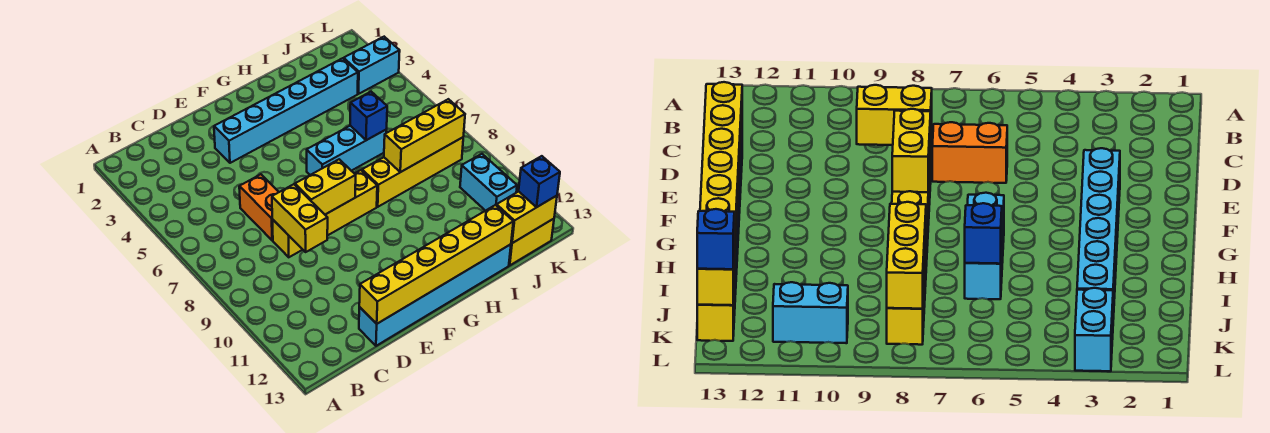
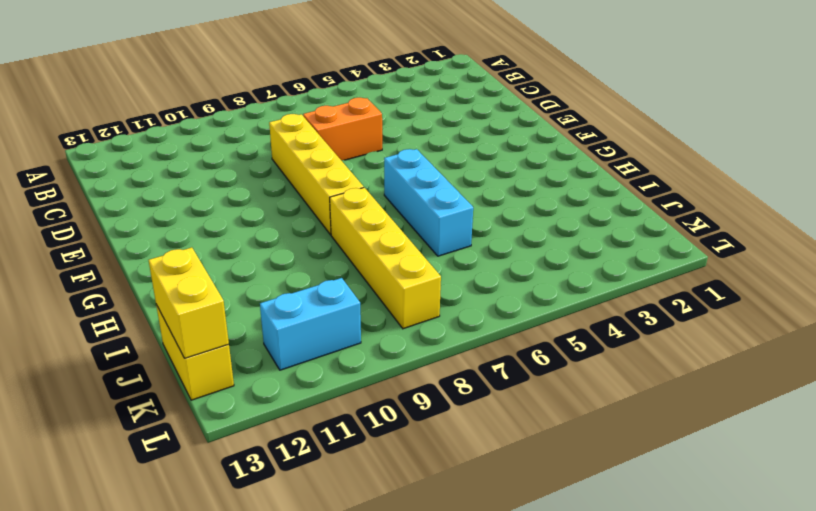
none -> cyan 1x6 brick [359,244,511,346]
none -> cyan 1x6 brick [214,58,358,163]
none -> cyan 1x2 brick [344,37,400,94]

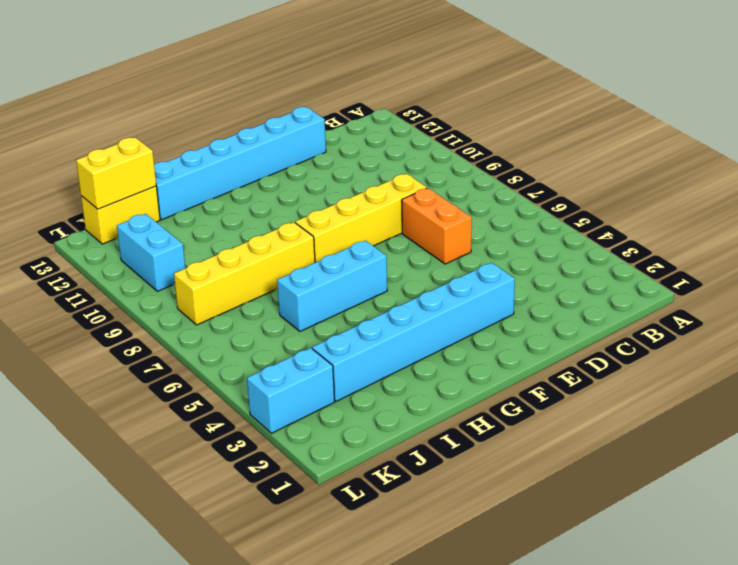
none -> yellow 1x2 brick [272,184,328,252]
none -> yellow 1x6 brick [359,205,513,324]
none -> yellow 1x2 brick [295,159,356,214]

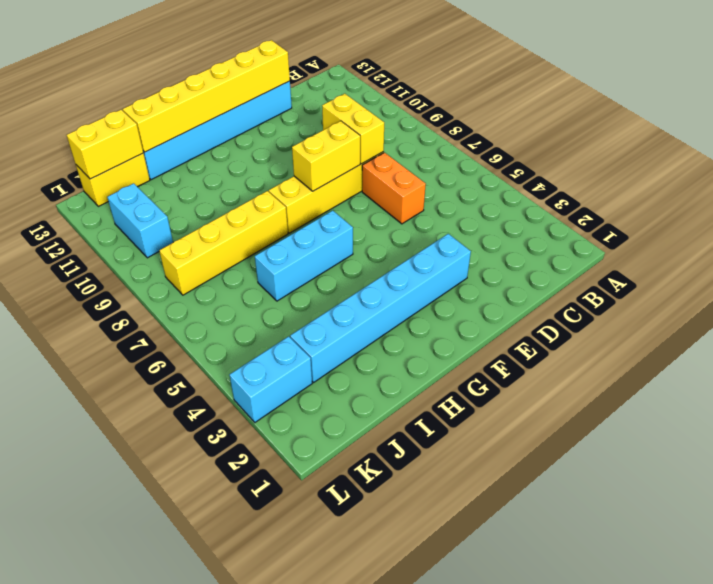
none -> blue 1x1 brick [350,92,387,140]
none -> yellow 1x3 brick [384,99,465,172]
none -> blue 1x1 brick [519,156,560,207]

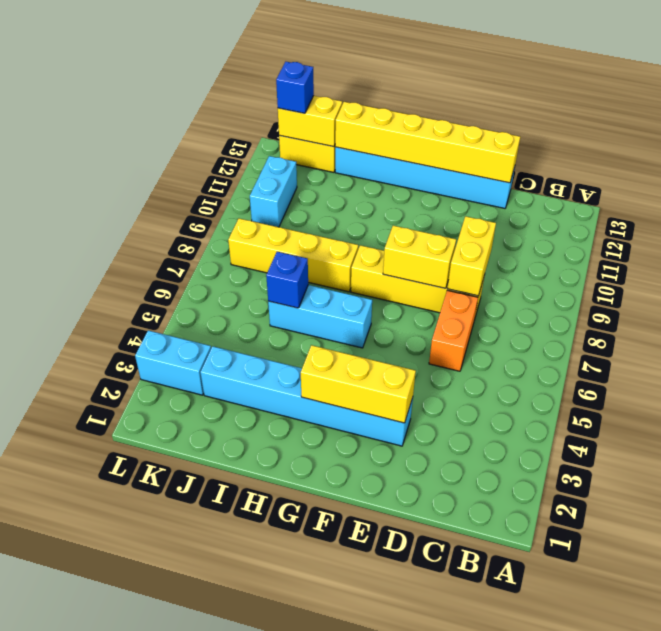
yellow 1x3 brick [301,345,416,423] -> yellow 1x3 brick moved to [384,99,465,172]

